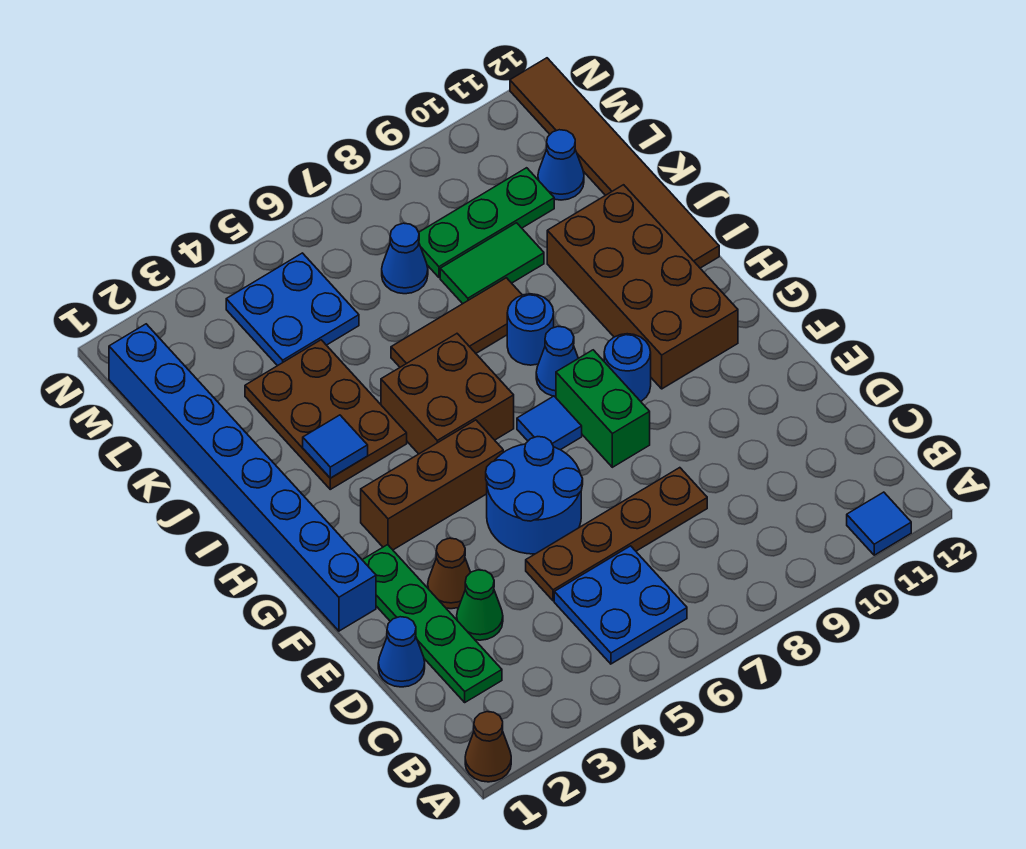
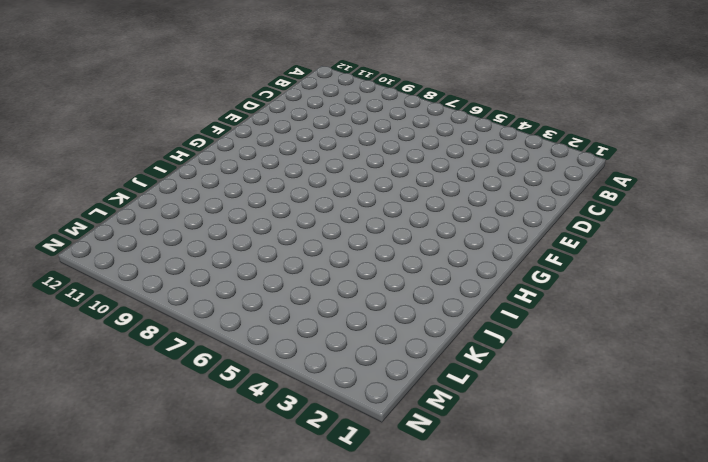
none -> brown 1x1 cone [465,712,511,782]
none -> blue 1x1 tile [847,492,911,555]
none -> blue 2x2 plate [554,546,687,664]

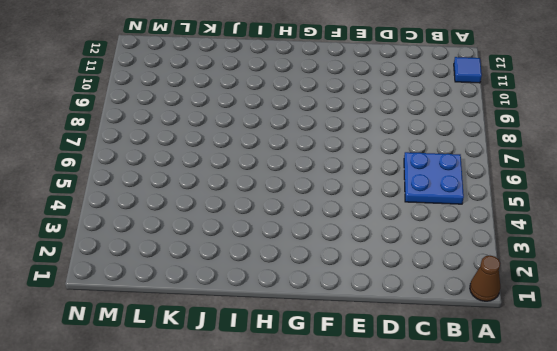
none -> green 1x4 plate [363,545,502,702]
none -> blue 1x1 cone [378,617,425,687]
none -> green 1x1 cone [457,570,503,640]

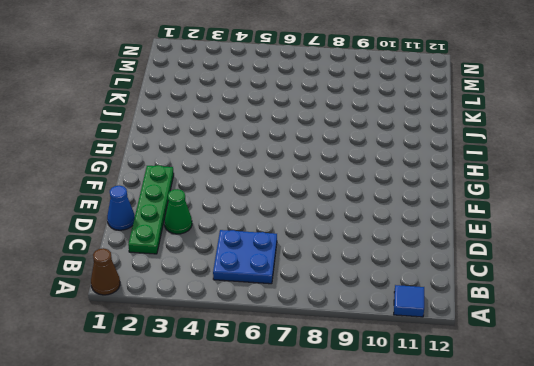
none -> brown 1x4 plate [526,468,707,601]
none -> brown 1x1 cone [428,538,471,609]
none -> blue 2x2 round brick [486,437,583,554]

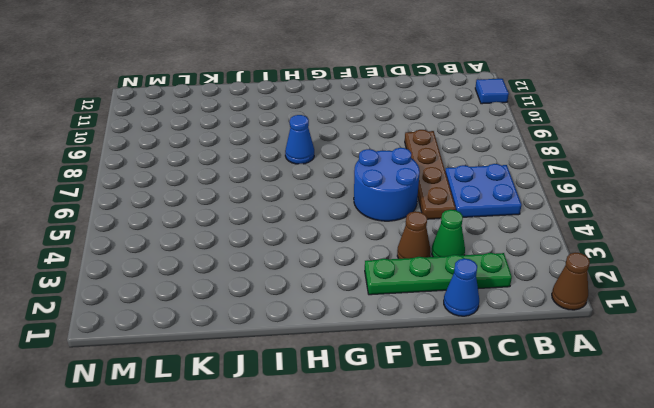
none -> blue 1x8 brick [109,324,376,631]
none -> green 1x2 brick [556,350,650,467]
none -> brown 1x3 brick [361,420,503,550]

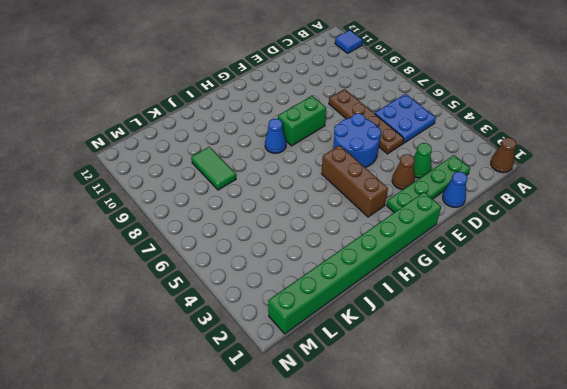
green 1x8 brick [268,192,441,334] -> blue 1x8 brick [109,324,376,631]
none -> blue 1x1 tile [517,396,582,450]
none -> blue 1x1 round brick [604,334,651,401]
none -> brown 2x4 brick [547,185,738,389]

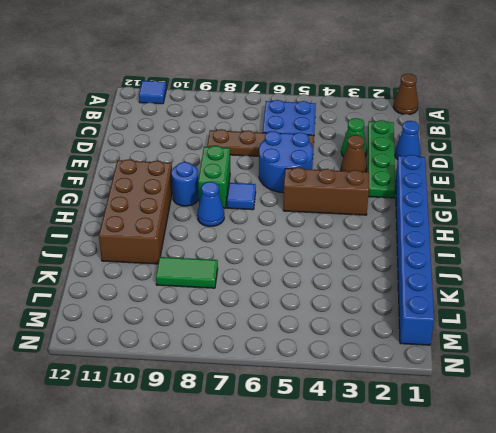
none -> brown 2x2 brick [381,334,514,454]
none -> brown 2x3 plate [245,340,407,489]
none -> blue 1x1 round brick [507,294,554,365]

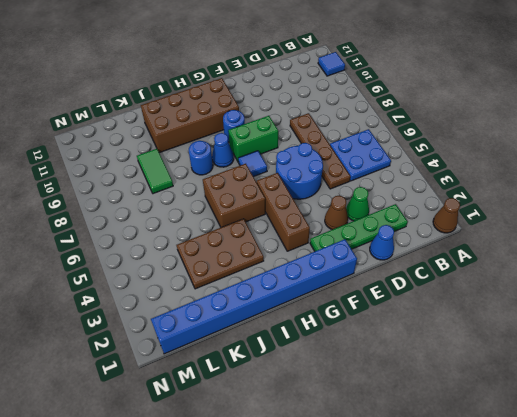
none -> brown 1x6 tile [510,58,719,268]
none -> brown 1x3 tile [391,278,522,367]
none -> blue 2x2 plate [226,253,359,366]

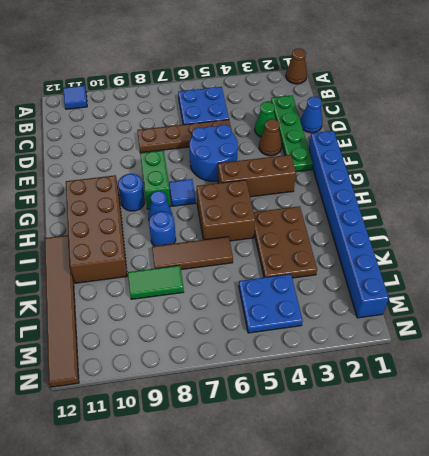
none -> blue 1x1 cone [382,223,428,294]
none -> green 1x3 plate [419,168,554,278]
none -> blue 1x1 cone [538,130,584,200]

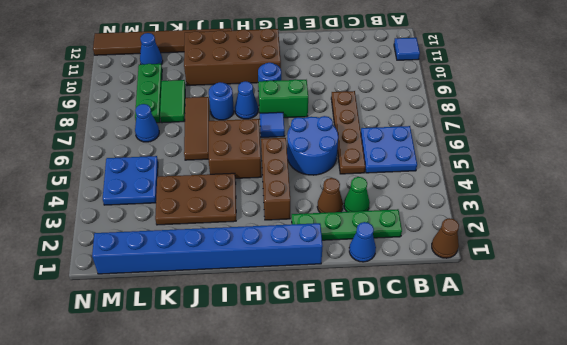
none -> blue 1x1 tile [303,415,368,478]

